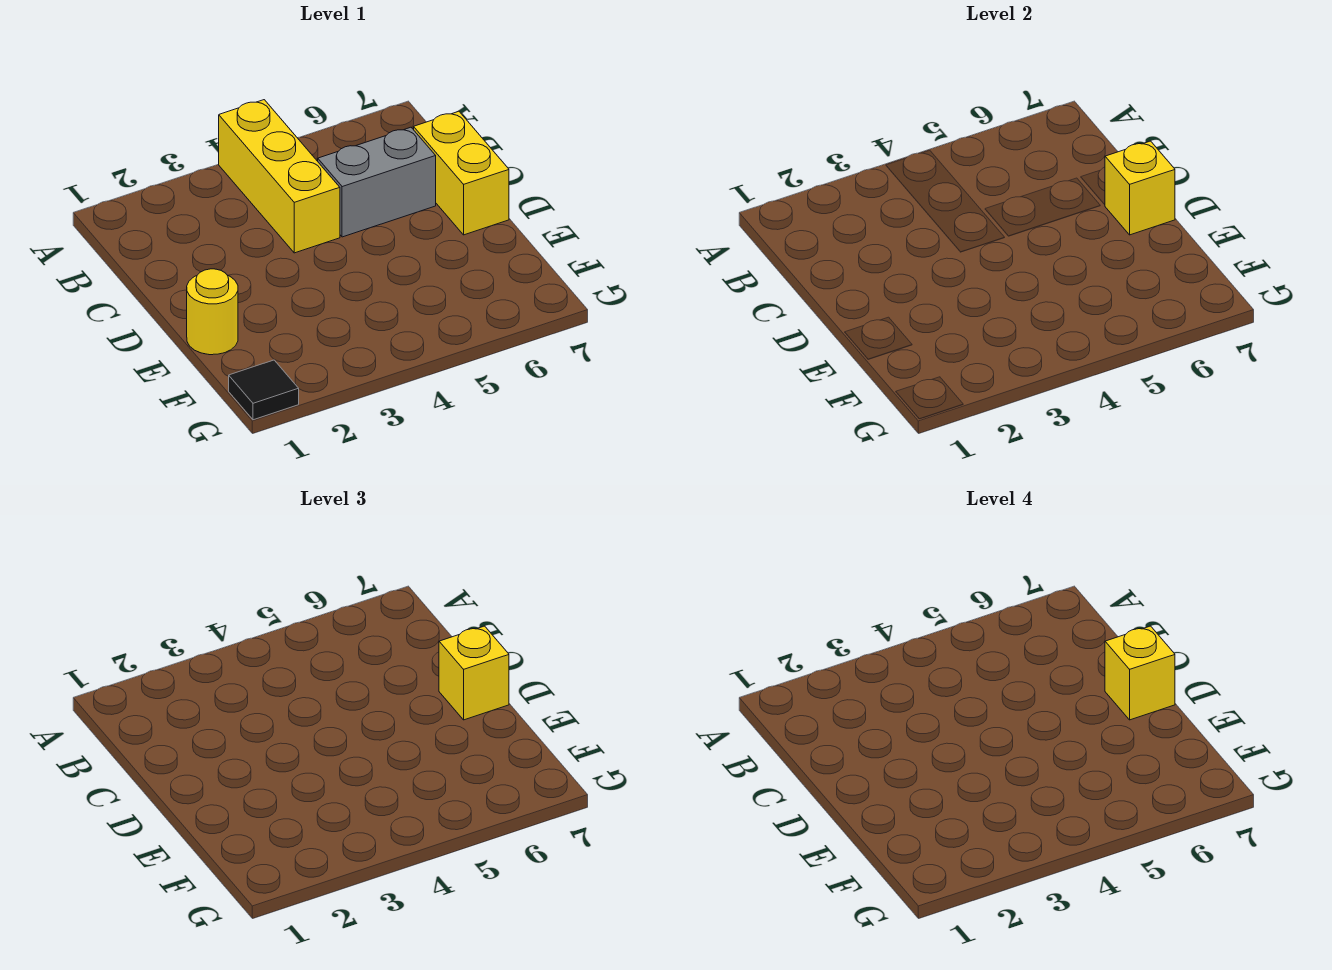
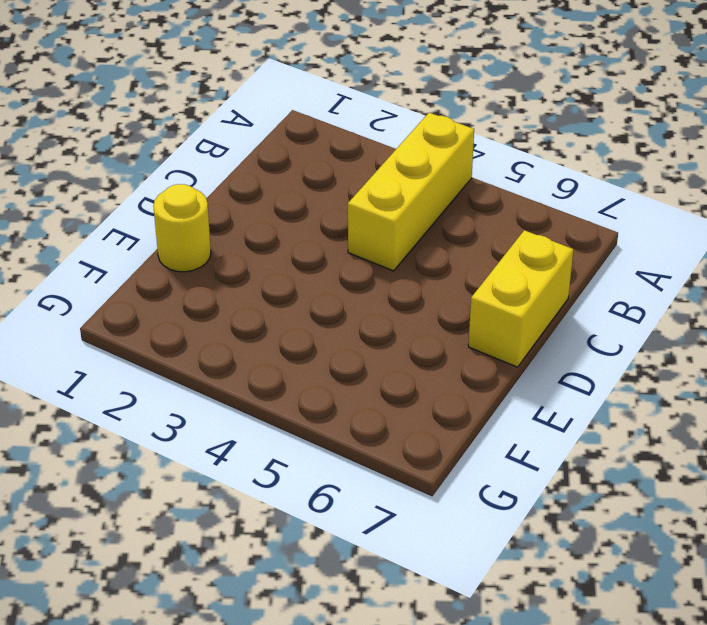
none -> grey 1x2 brick [318,127,436,237]
none -> black 1x1 tile [229,360,299,420]

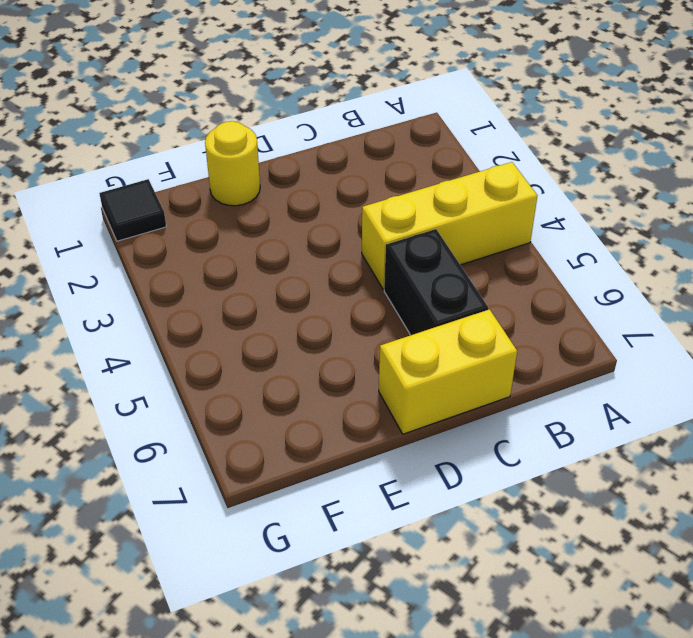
black 1x2 brick [384,229,488,335] -> grey 1x2 brick [318,127,436,237]
none -> yellow 1x1 brick [1105,141,1175,235]
none -> yellow 1x1 brick [439,626,509,720]

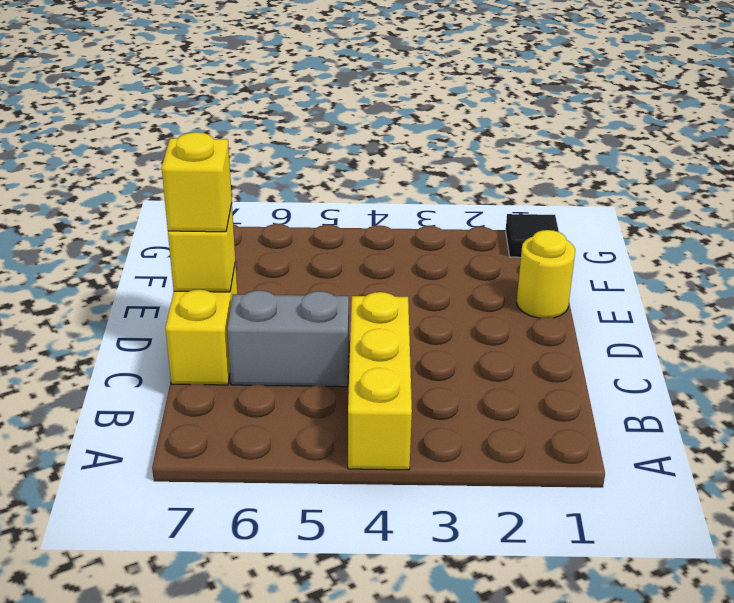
none -> yellow 1x1 brick [1105,626,1175,720]

